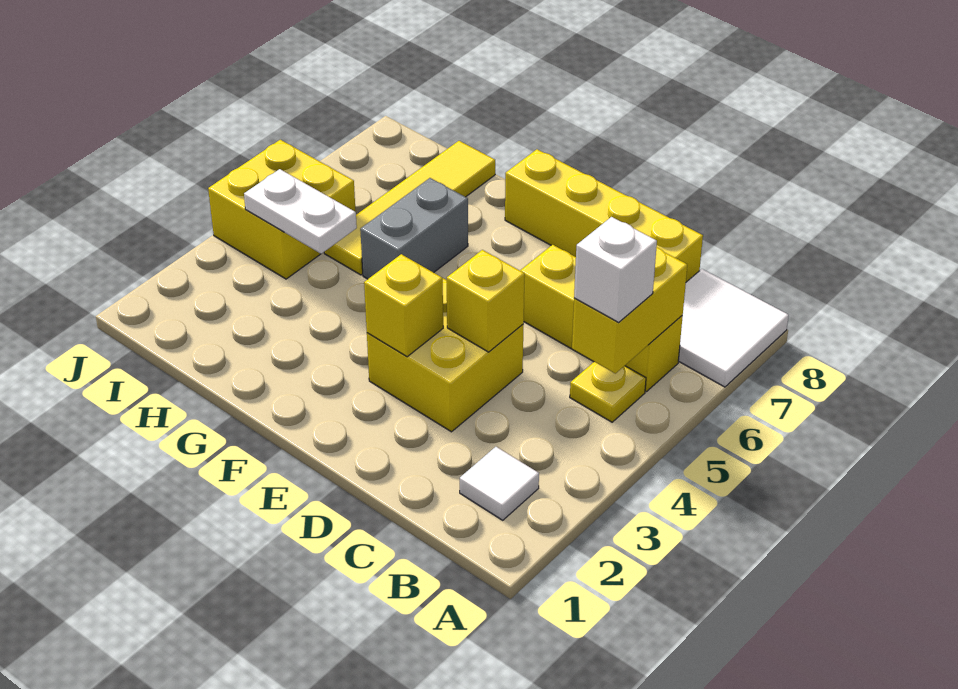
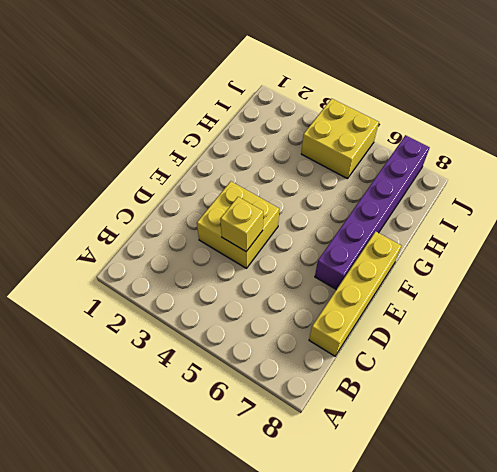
purple 1x6 brick [315,135,430,290] -> yellow 1x4 tile [324,141,495,275]
none -> white 2x2 tile [678,269,789,387]
none -> white 1x1 tile [460,447,539,520]
none -> yellow 1x1 plate [570,362,646,422]

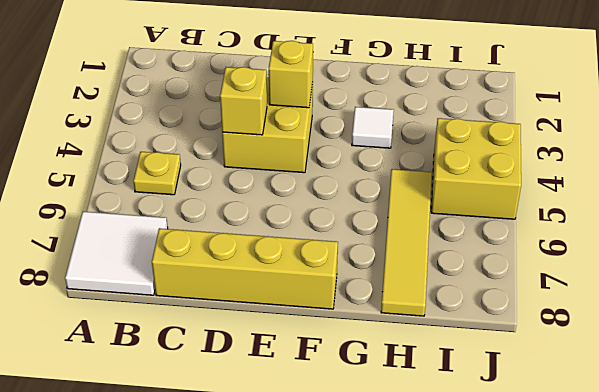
white 1x1 tile [352,107,394,148] -> white 1x1 tile moved to [460,447,539,520]
none -> yellow 1x3 brick [520,245,683,392]
none -> grey 1x2 brick [360,178,468,279]
none -> yellow 1x2 brick [572,247,687,373]

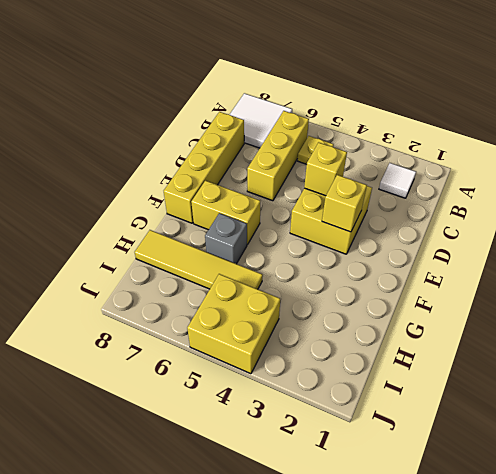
yellow 1x2 brick [191,181,260,245] -> yellow 1x2 brick moved to [572,247,687,373]
grey 1x1 brick [205,213,247,264] -> grey 1x2 brick [360,178,468,279]
none -> white 1x2 plate [244,169,357,254]
none -> white 1x1 brick [574,217,657,322]

